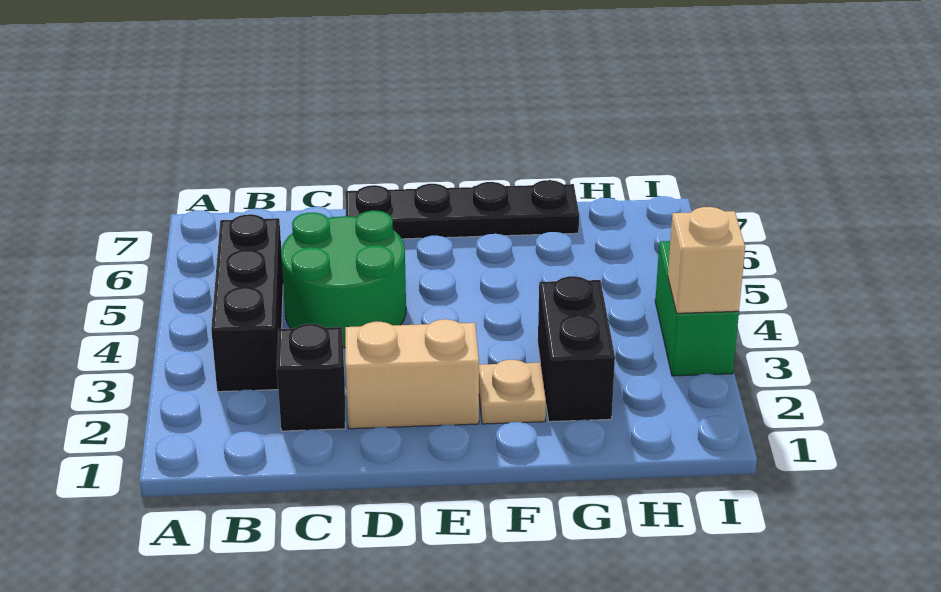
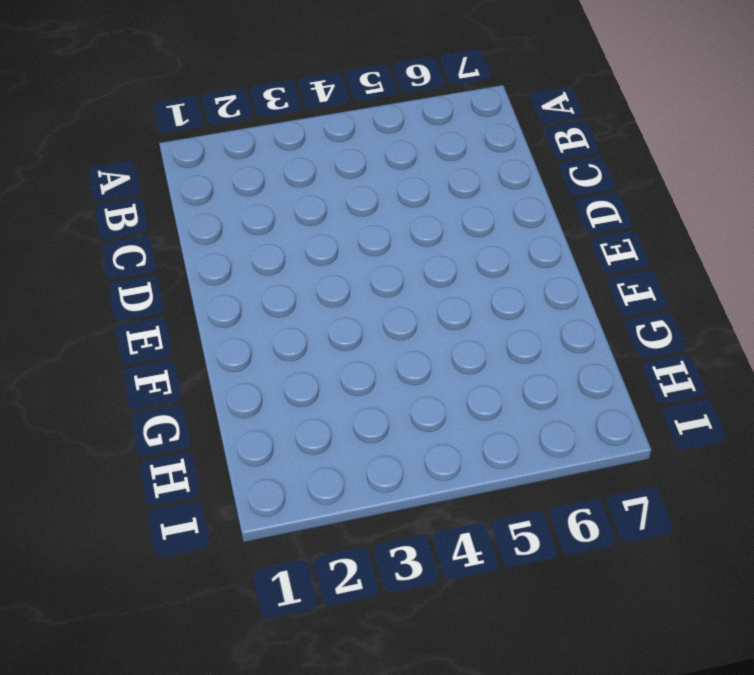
none -> black 1x3 brick [211,214,283,392]
none -> black 1x1 brick [277,324,345,431]

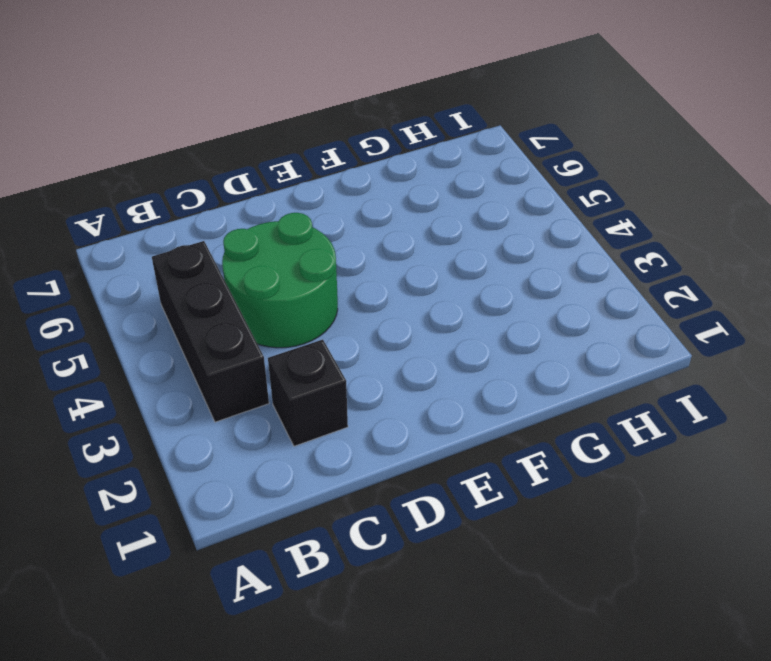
none -> tan 1x2 brick [345,319,479,429]
none -> black 1x4 plate [345,180,579,239]

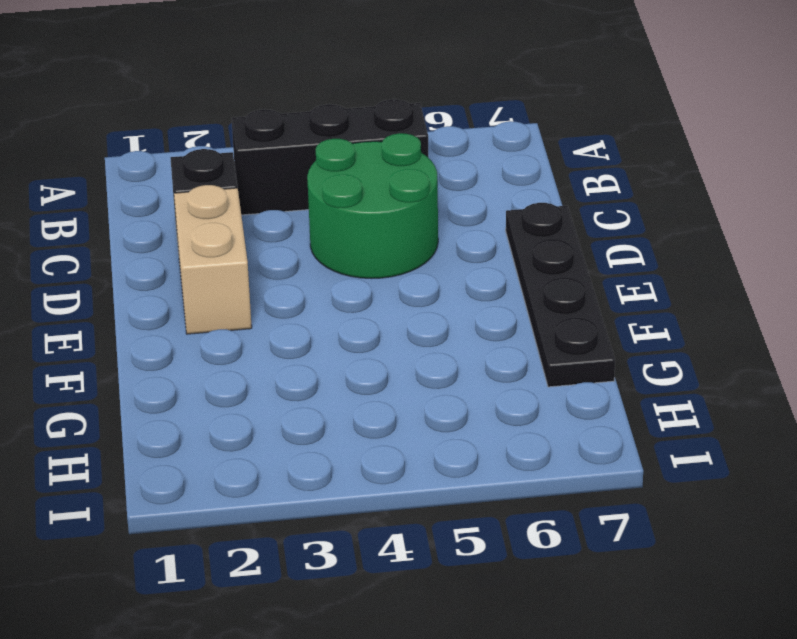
none -> tan 1x1 plate [479,360,546,424]
none -> black 1x2 brick [538,276,615,422]

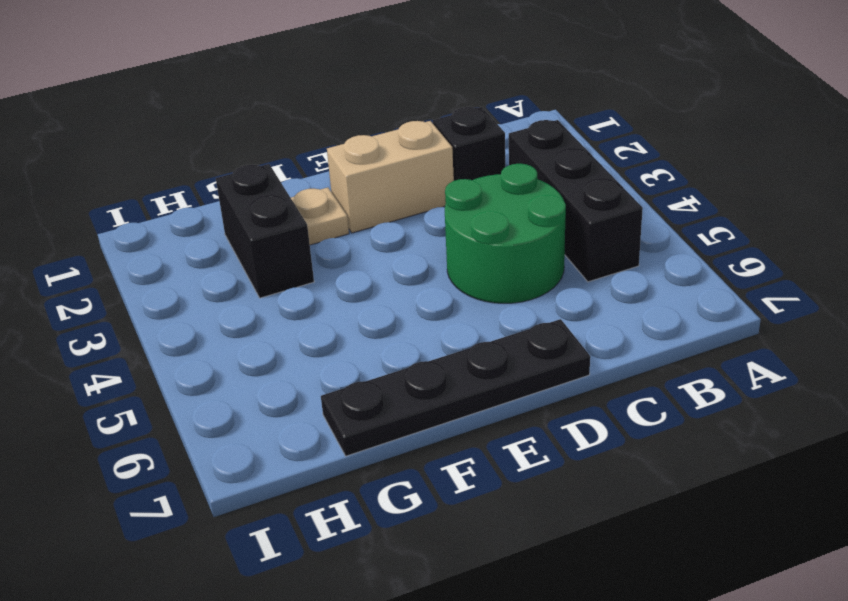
none -> green 1x2 brick [655,241,739,376]
none -> tan 1x1 brick [668,207,745,313]

